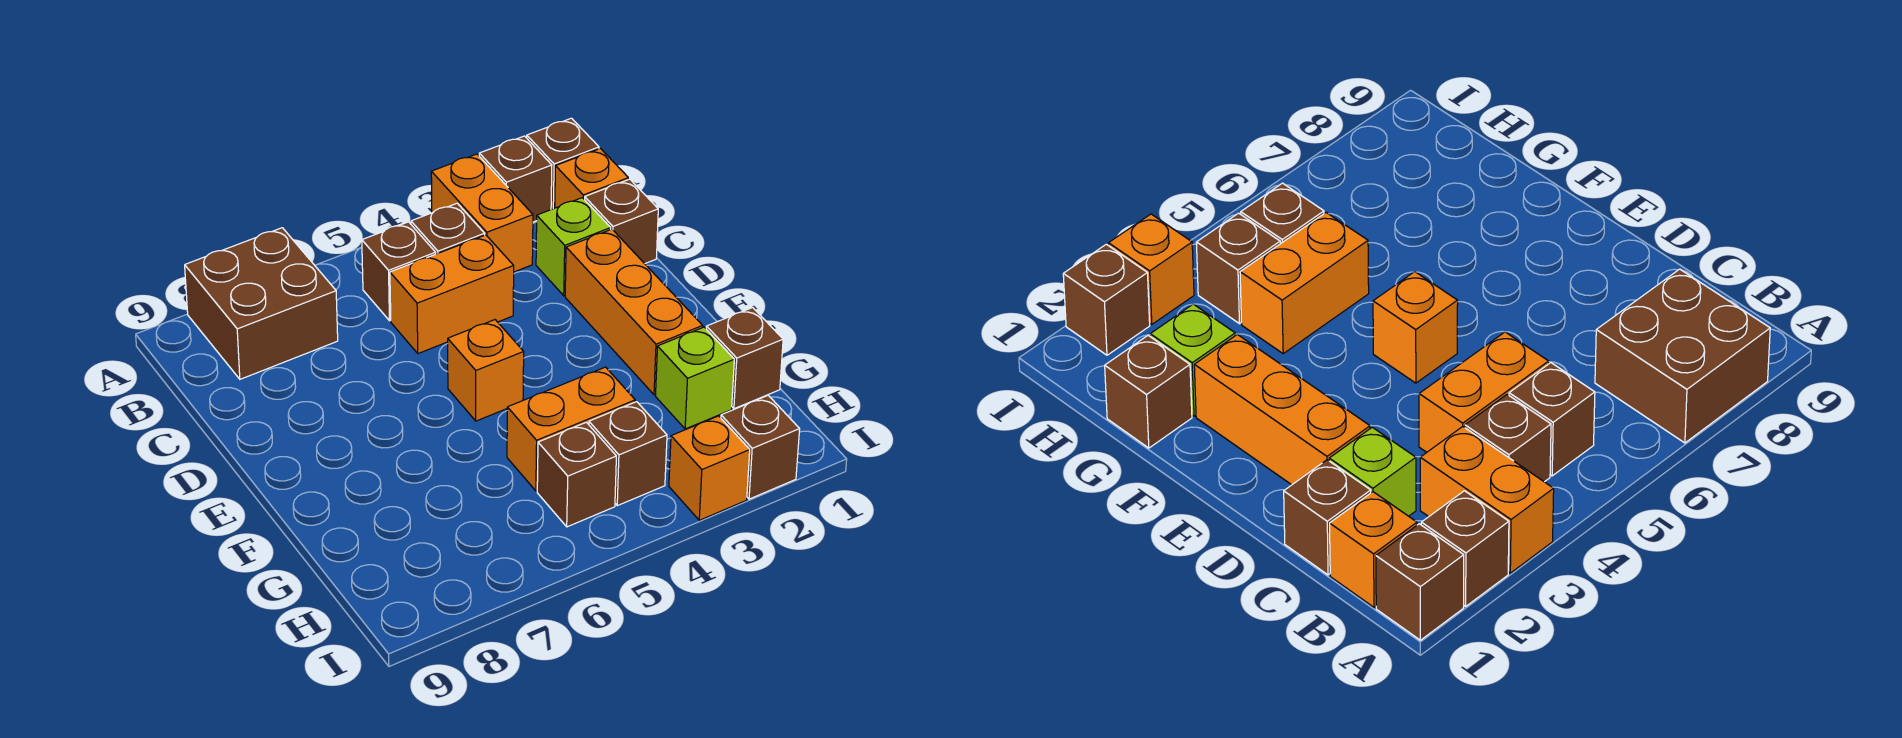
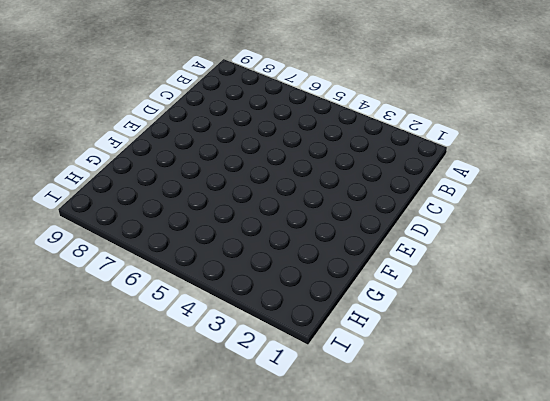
none -> brown 1x1 brick [527,118,599,209]
none -> brown 1x1 brick [479,136,552,222]
none -> orange 1x2 brick [431,154,533,272]

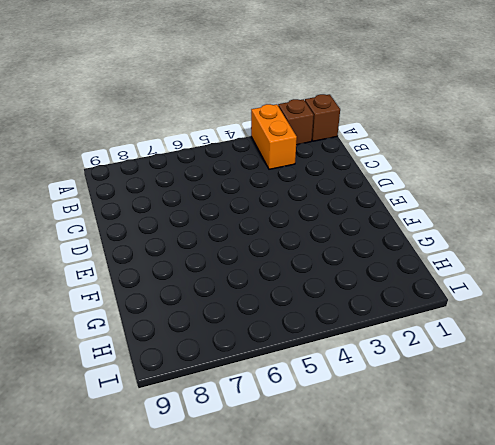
none -> brown 2x2 brick [185,228,338,379]
none -> orange 1x1 brick [555,149,628,208]
none -> brown 1x1 brick [411,203,485,254]

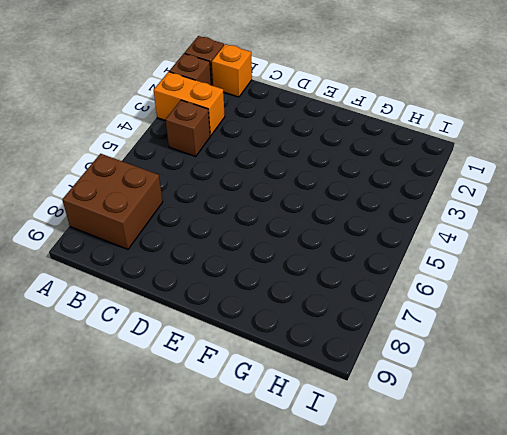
none -> brown 1x1 brick [362,222,436,321]
none -> brown 1x1 brick [585,179,658,264]
none -> lime 1x1 brick [536,198,611,296]

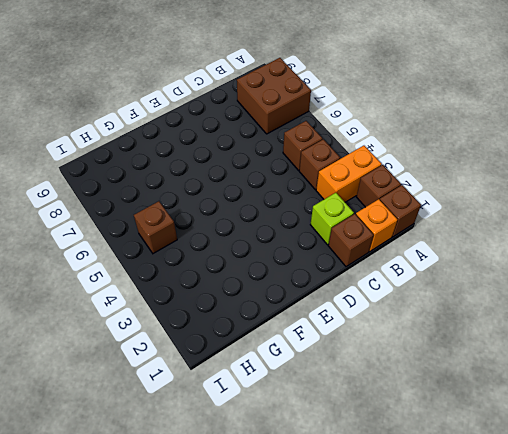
none -> orange 1x2 brick [390,235,514,354]
none -> orange 1x3 brick [565,229,703,395]
none -> orange 1x1 brick [448,320,524,421]

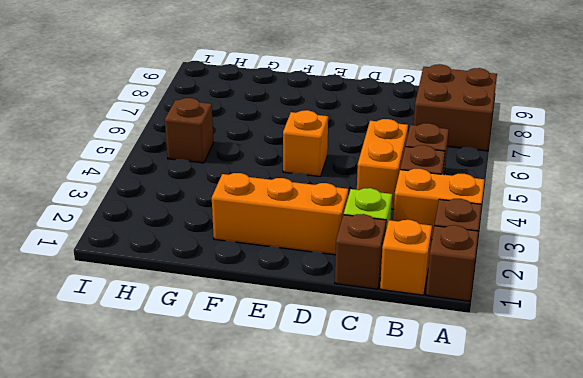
none -> brown 1x1 brick [706,307,783,409]
none -> lime 1x1 brick [656,327,734,429]
none -> orange 1x2 brick [507,367,635,491]

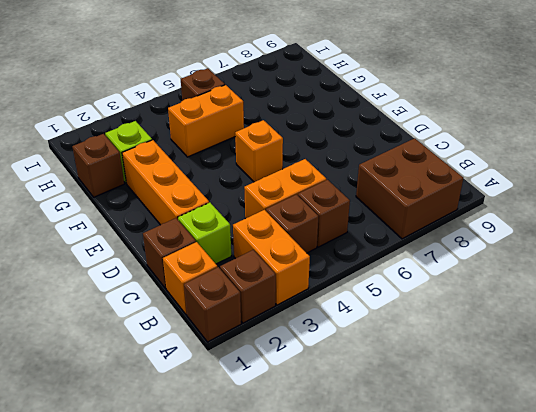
none -> brown 1x1 brick [589,402,667,506]
none -> brown 1x1 brick [721,395,800,499]
none -> orange 1x1 brick [669,416,750,520]

